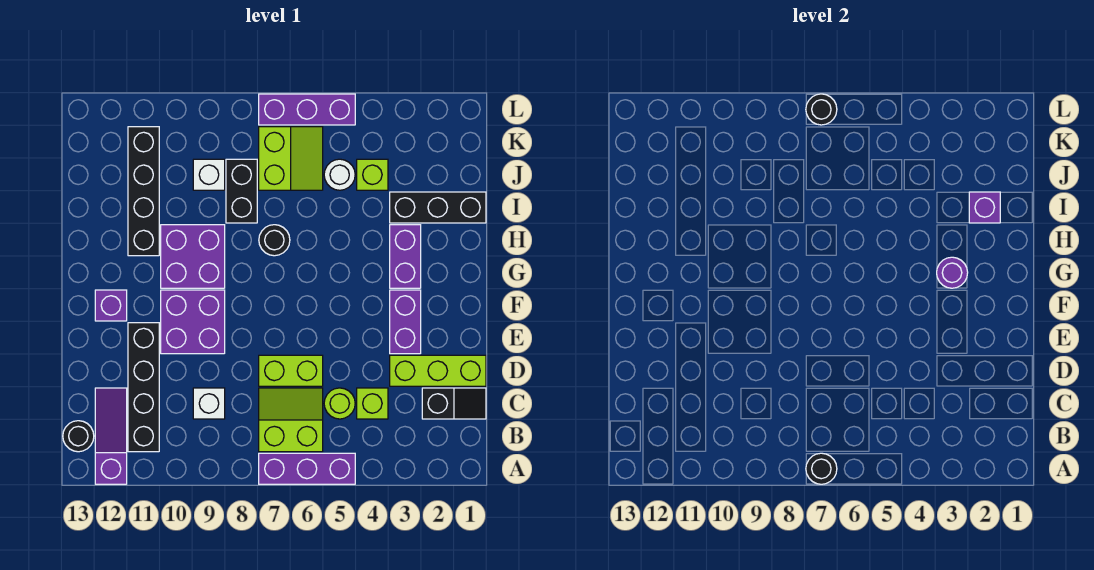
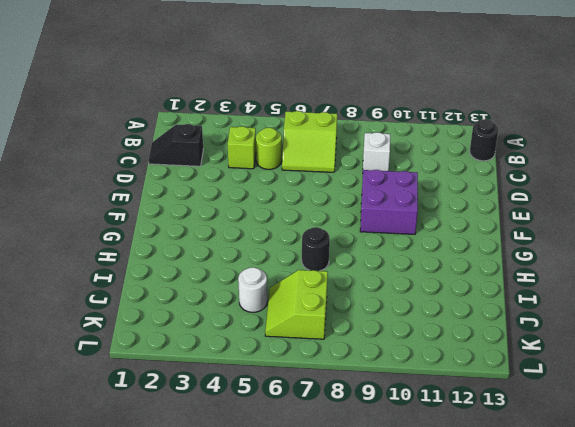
none -> purple 1x3 brick [259,453,355,484]
none -> purple 1x3 slope [95,388,127,484]
none -> black 1x4 brick [128,323,159,452]

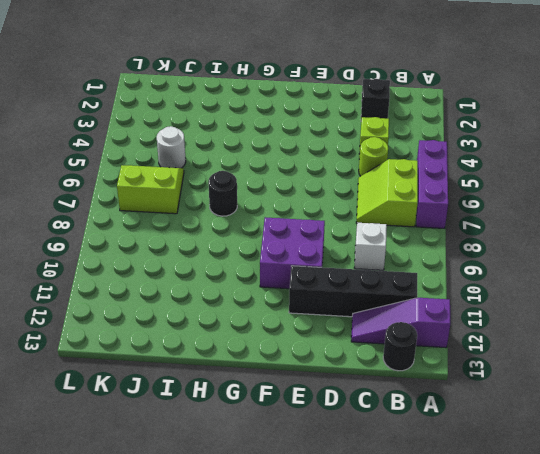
none -> lime 1x3 brick [390,355,486,386]
none -> lime 1x2 brick [259,355,323,386]
none -> purple 1x2 brick [390,290,421,354]

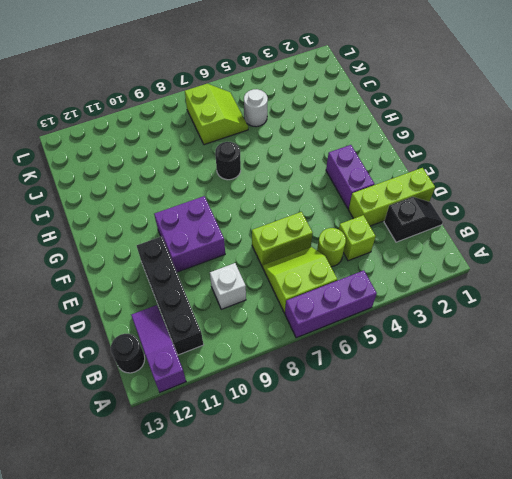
none -> purple 1x1 brick [95,290,127,321]
none -> purple 1x2 brick [390,225,421,288]
none -> purple 2x2 brick [161,225,225,288]

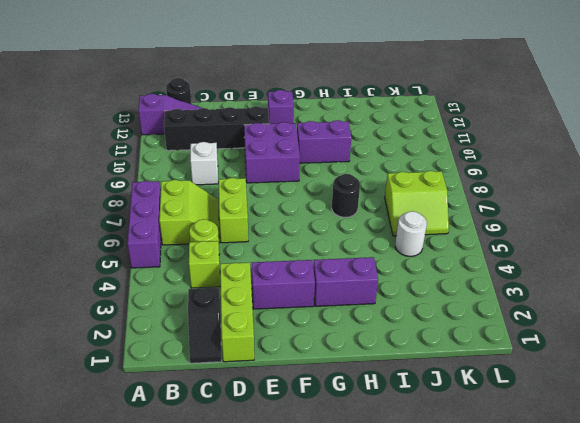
purple 1x2 brick [297,120,351,163] -> purple 2x2 brick [161,225,225,288]
none -> black 1x4 brick [128,127,159,256]
none -> black 1x3 brick [390,192,486,223]
none -> black 1x2 brick [226,159,257,223]

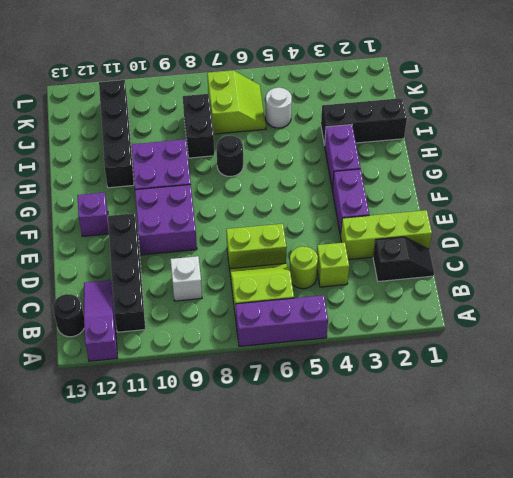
none -> lime 1x1 brick [357,159,388,190]
none -> white 1x1 brick [193,159,225,190]
none -> purple 1x3 brick [259,94,355,125]

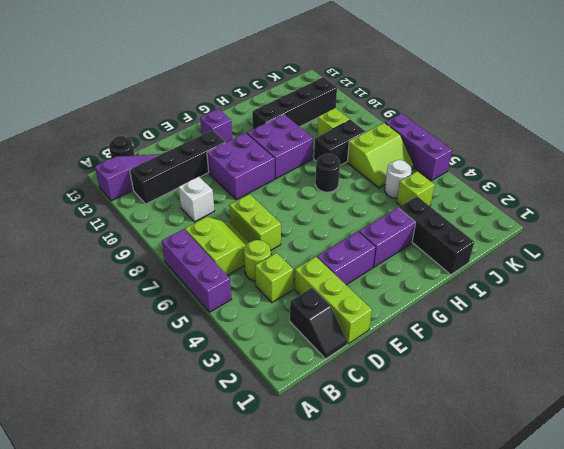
lime 1x1 brick [317,108,350,137] -> white 1x1 brick [193,159,225,190]
none -> black 1x1 round brick [806,453,837,484]
none -> purple 1x1 round brick [937,257,968,288]
none -> purple 1x1 brick [969,192,1000,223]

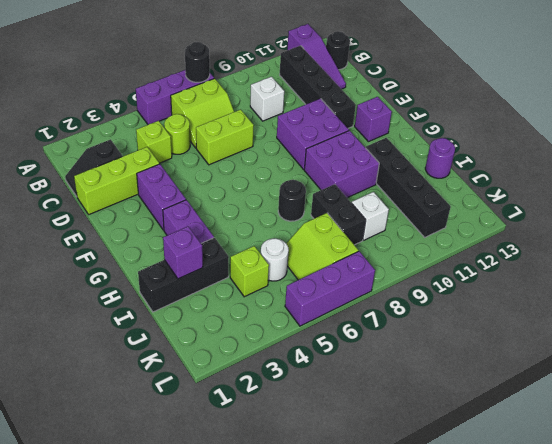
purple 1x1 round brick [425,138,455,178] -> purple 1x1 round brick moved to [937,257,968,288]
none -> black 1x1 round brick [806,94,837,125]

